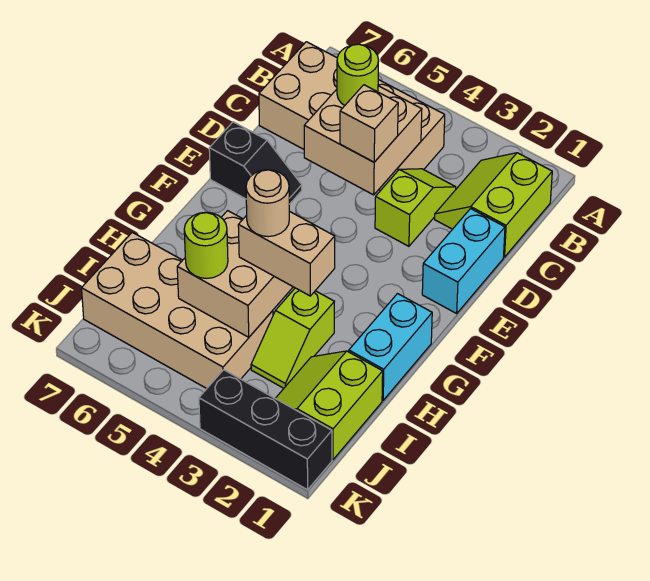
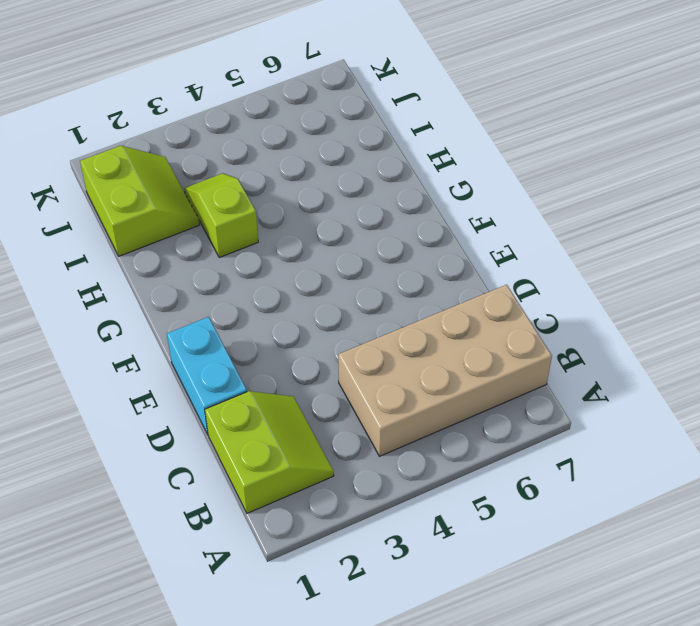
none -> lime 1x2 slope [375,169,456,246]
none -> black 1x2 slope [209,122,302,204]
none -> cyan 1x2 brick [349,294,432,400]

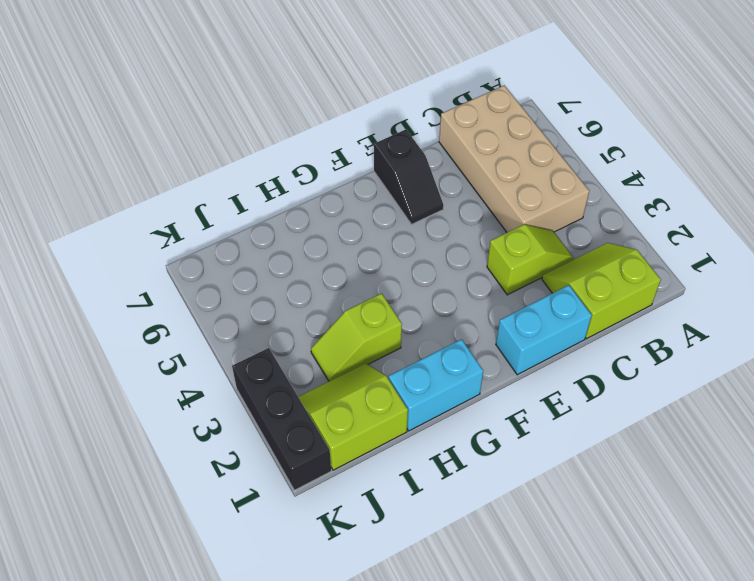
none -> tan 2x4 brick [82,232,273,389]
none -> tan 2x2 brick [304,86,422,195]
none -> tan 2x2 brick [177,211,293,337]

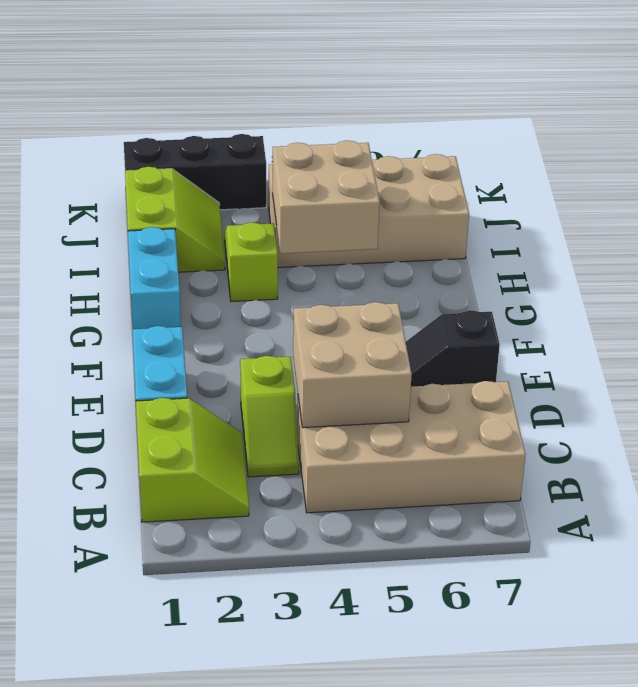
none -> lime 1x1 round brick [337,44,379,106]
none -> tan 1x1 brick [340,85,398,162]
none -> tan 1x2 brick [238,211,335,296]

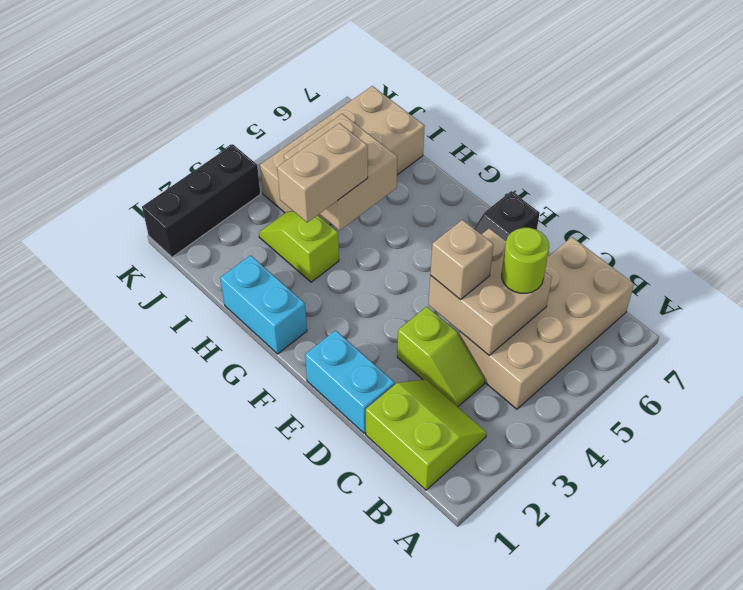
none -> lime 2x2 slope [275,351,383,460]
none -> lime 1x1 round brick [184,212,228,278]
none -> tan 1x1 round brick [246,170,289,237]

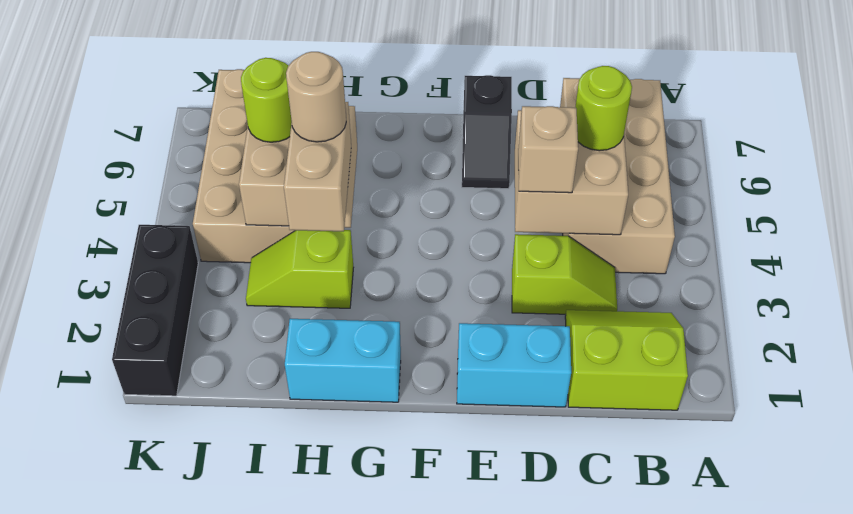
none -> lime 2x2 slope [275,351,383,460]

